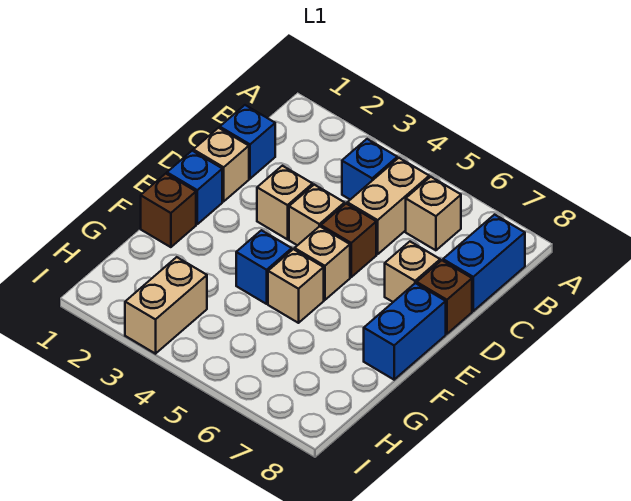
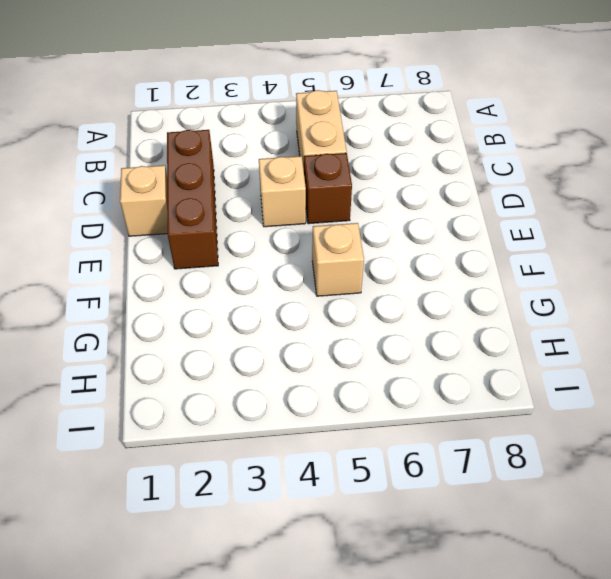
brown 1x3 brick [167,130,218,269] -> none
none -> blue 1x1 brick [342,139,397,200]
none -> tan 1x1 brick [406,177,461,250]
none -> blue 1x2 brick [443,215,525,311]

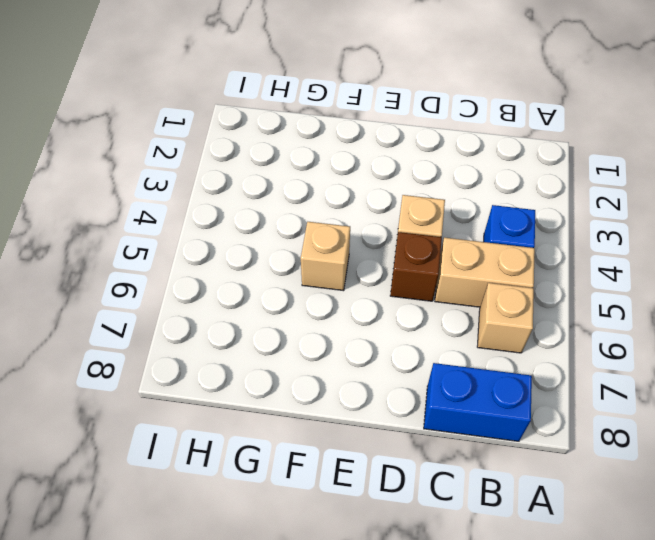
none -> blue 1x1 brick [220,105,275,179]
none -> tan 1x1 brick [193,128,249,201]
none -> tan 1x1 brick [257,166,313,239]

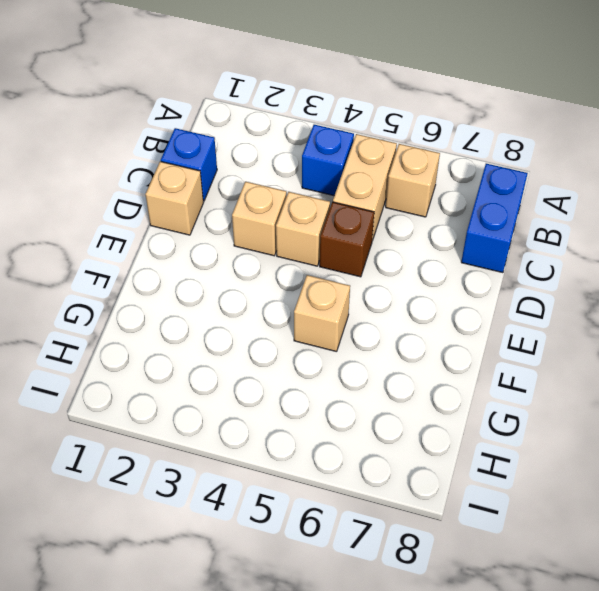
none -> tan 1x1 brick [385,242,440,302]
none -> brown 1x1 brick [417,260,472,334]
none -> blue 1x1 brick [167,151,222,224]

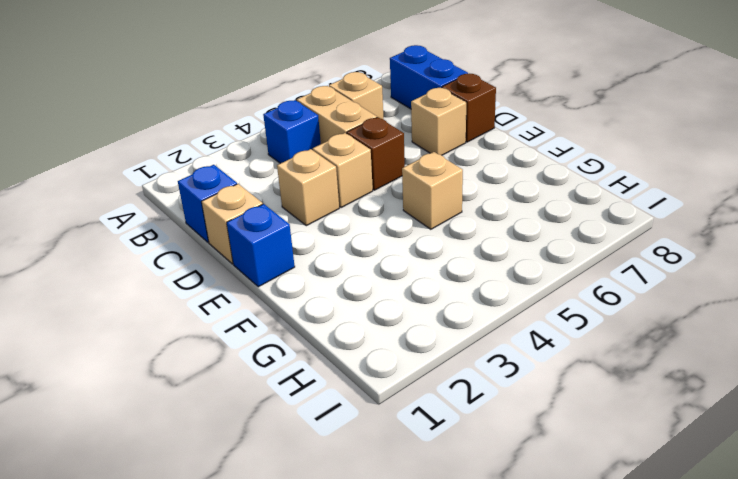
none -> tan 1x1 brick [295,226,350,300]
none -> blue 1x2 brick [364,283,446,380]
none -> brown 1x1 brick [141,174,196,247]

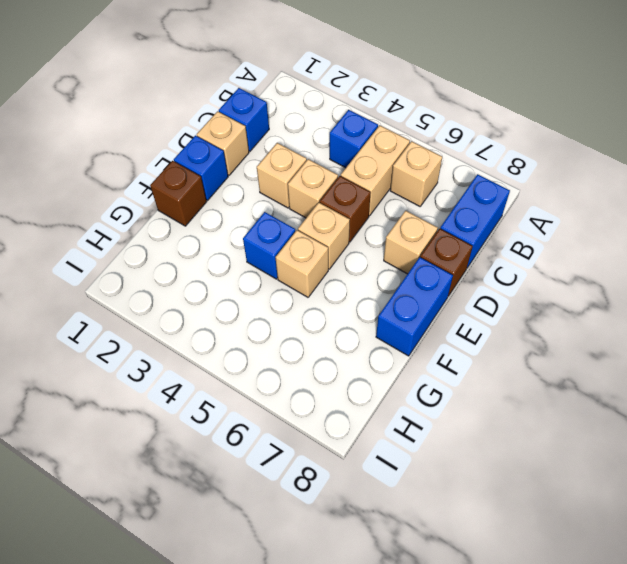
none -> tan 1x2 brick [125,257,207,354]

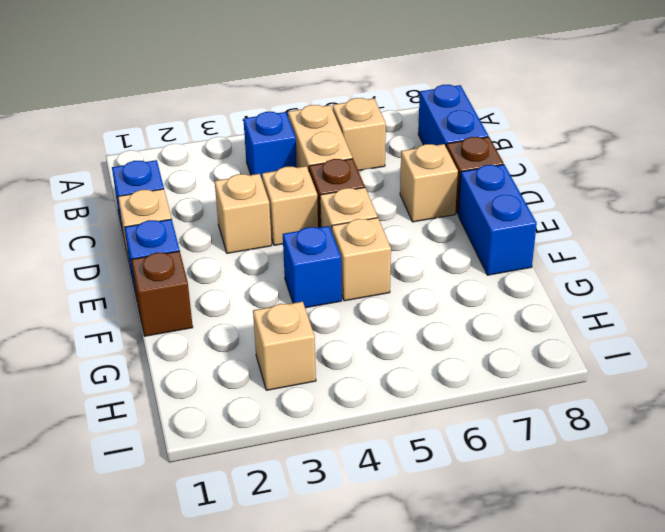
tan 1x1 brick [253,301,316,390] -> tan 1x2 brick [125,257,207,354]

